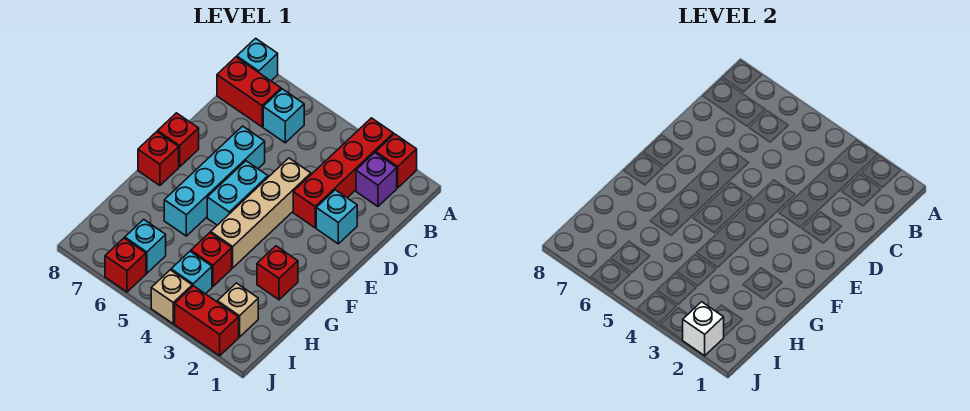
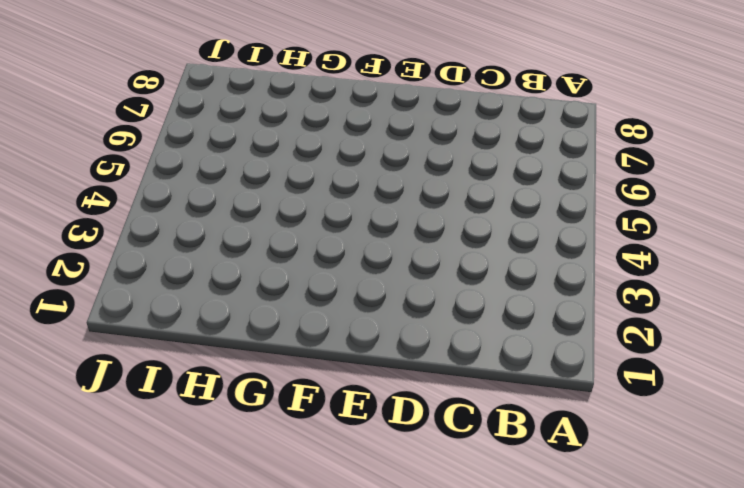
none -> red 1x1 brick [376,134,417,188]
none -> red 1x4 brick [293,118,393,228]
none -> cyan 1x1 brick [237,38,278,81]

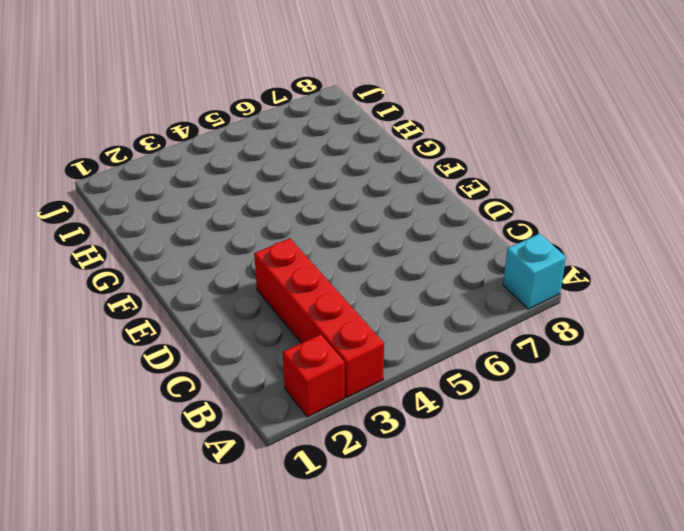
none -> purple 1x1 brick [356,153,397,206]
none -> cyan 1x1 brick [263,89,304,143]
none -> red 1x2 brick [217,57,281,127]

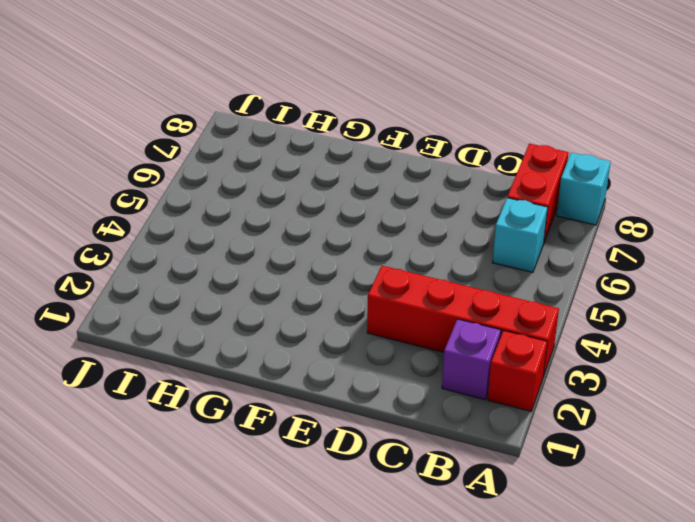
none -> cyan 1x1 brick [316,190,357,244]
none -> tan 1x4 brick [211,158,311,268]
none -> cyan 1x4 brick [164,126,265,236]

